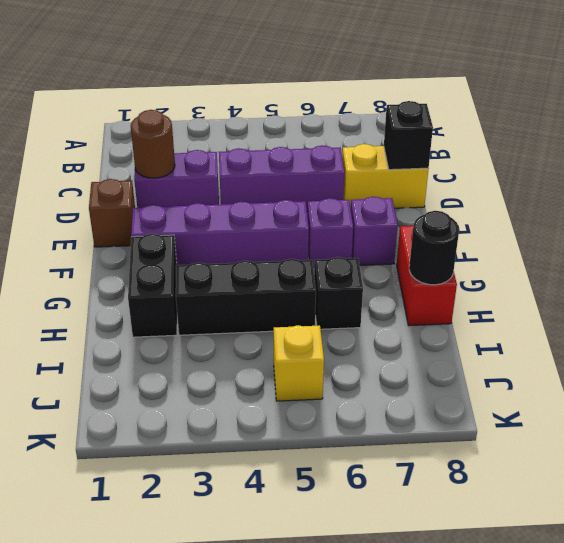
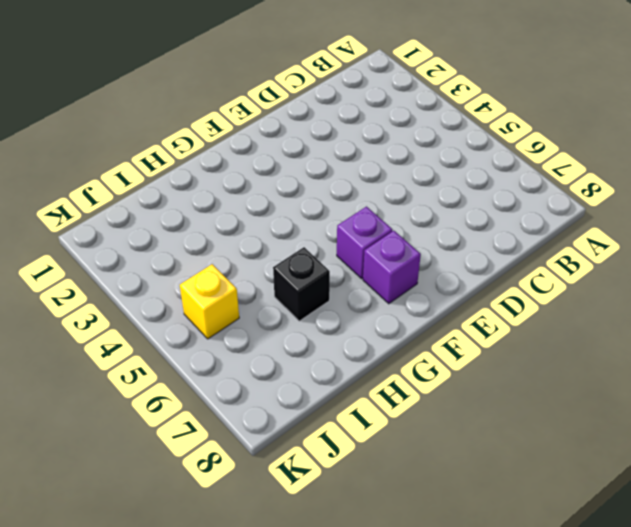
none -> purple 1x2 brick [134,150,219,208]
none -> purple 1x3 brick [219,146,345,212]
none -> yellow 1x2 brick [342,144,428,209]

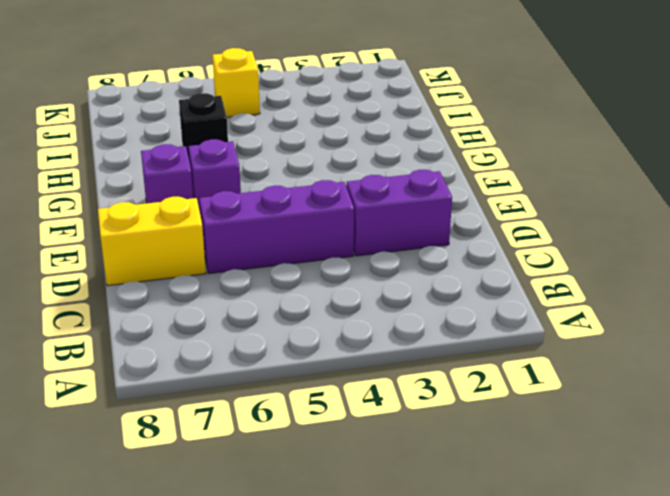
none -> brown 1x1 brick [89,179,135,247]
none -> purple 1x4 brick [131,200,309,265]
none -> black 1x2 brick [128,234,177,337]

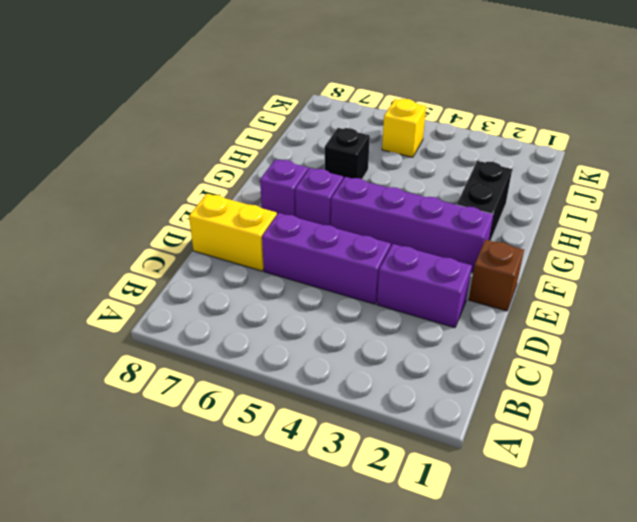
none -> red 1x2 brick [397,226,457,326]
none -> black 1x3 brick [176,259,316,335]
none -> brown 1x1 round brick [131,110,175,178]

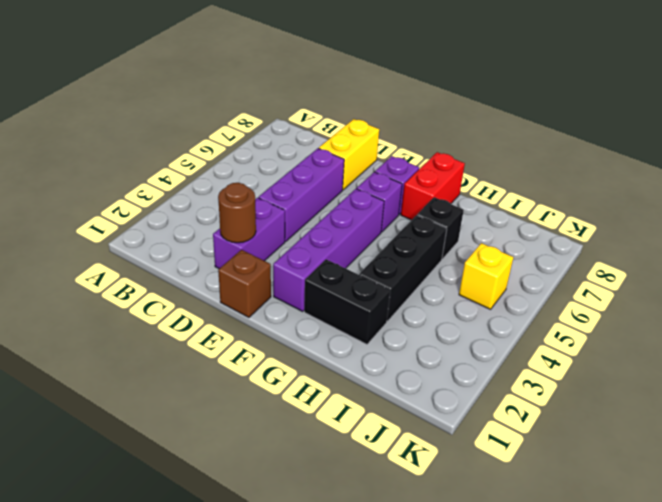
red 1x2 brick [401,152,465,220] -> red 1x2 brick turned to [397,226,457,326]
none -> black 1x1 brick [384,101,433,170]
none -> black 1x1 round brick [409,211,459,285]

